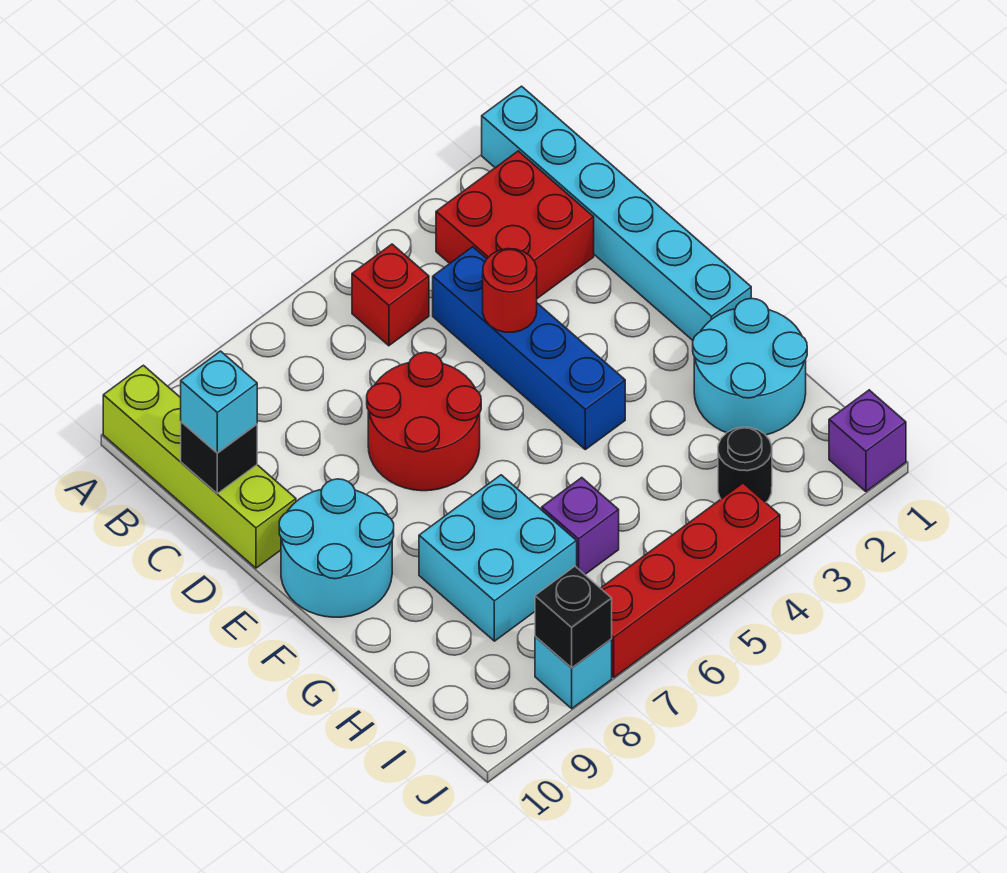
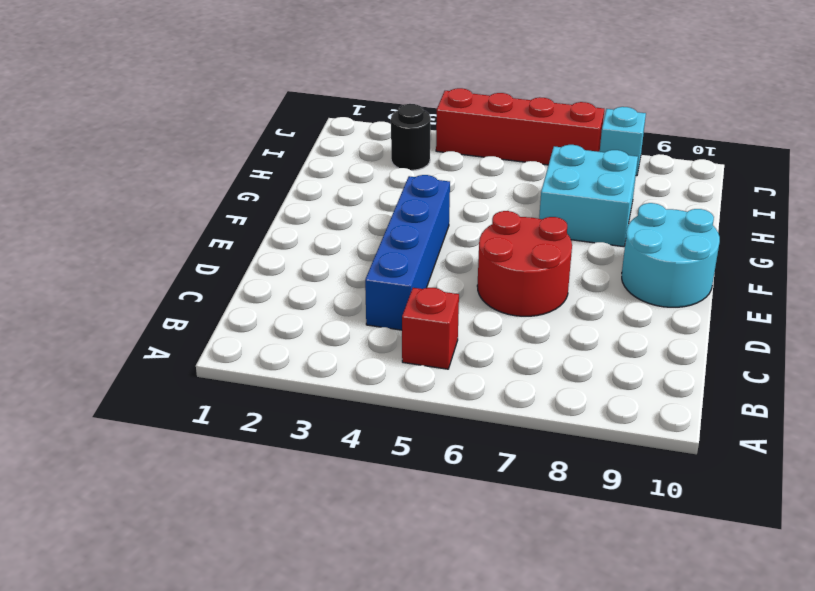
none -> cyan 1x6 brick [482,86,751,340]
none -> lime 1x4 brick [103,365,296,568]
none -> red 2x2 brick [436,151,594,299]

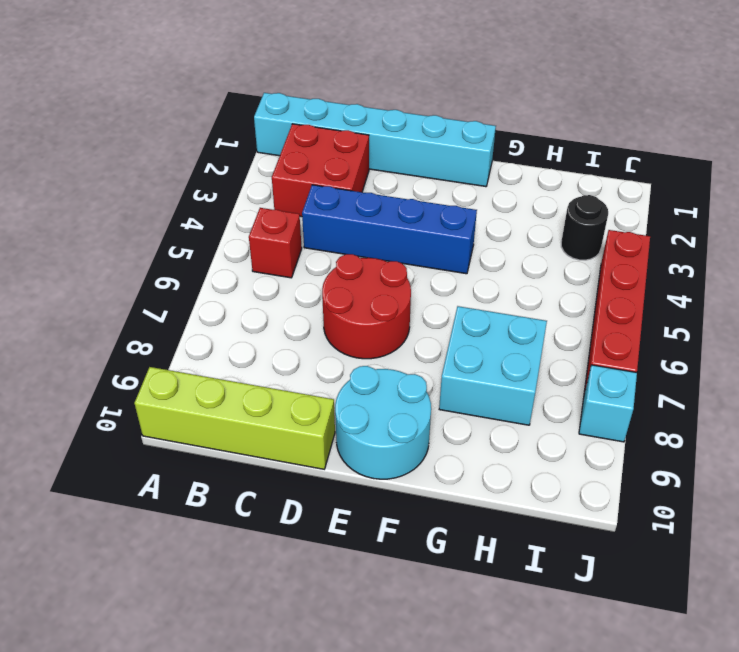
none -> cyan 2x2 round brick [693,299,807,435]
none -> purple 1x1 brick [542,478,619,574]
none -> purple 1x1 brick [829,390,906,492]

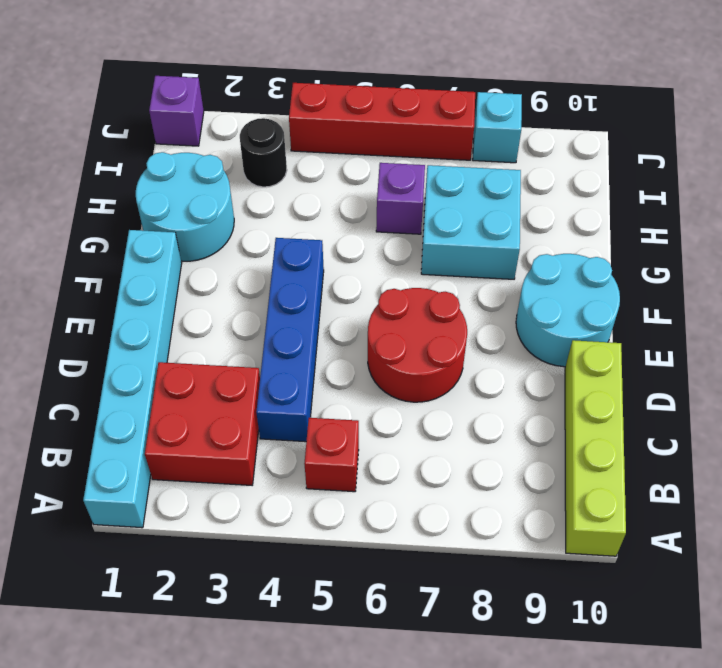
none -> black 1x1 brick [181,422,257,494]
none -> red 1x1 round brick [483,249,537,332]
none -> black 1x1 brick [535,566,612,668]

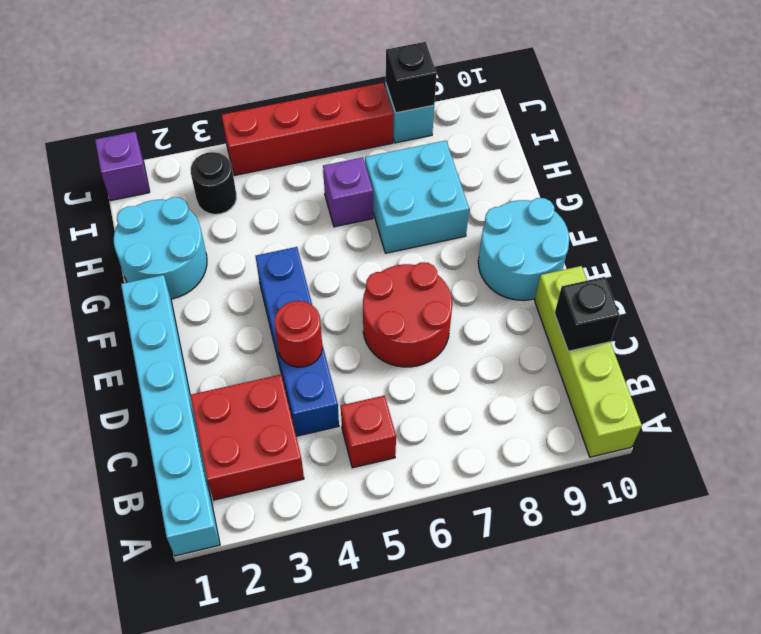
none -> cyan 1x1 brick [181,351,257,453]

